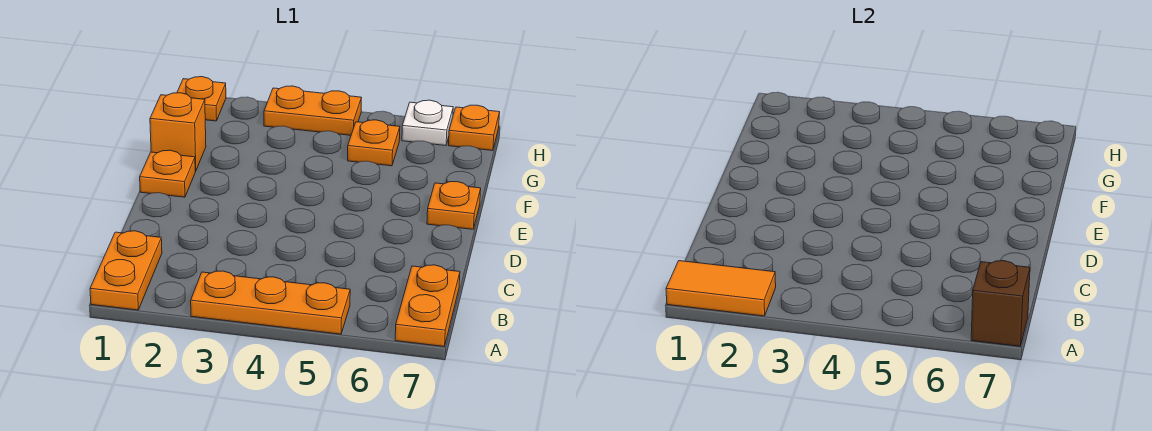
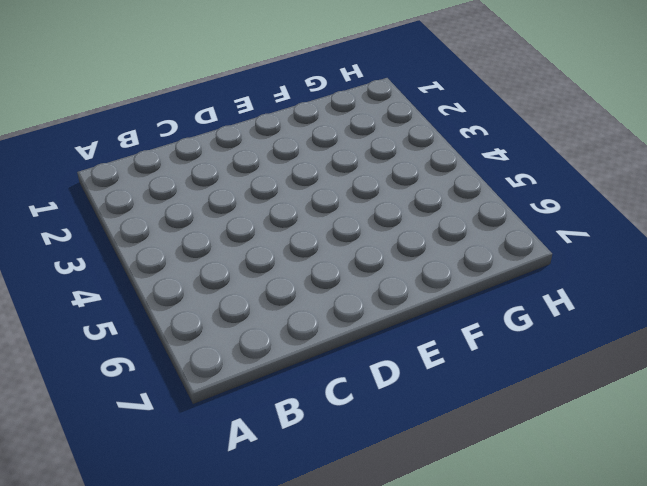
none -> orange 1x2 plate [90,231,162,310]
none -> orange 1x3 plate [191,271,350,334]
none -> orange 1x2 plate [395,265,460,346]

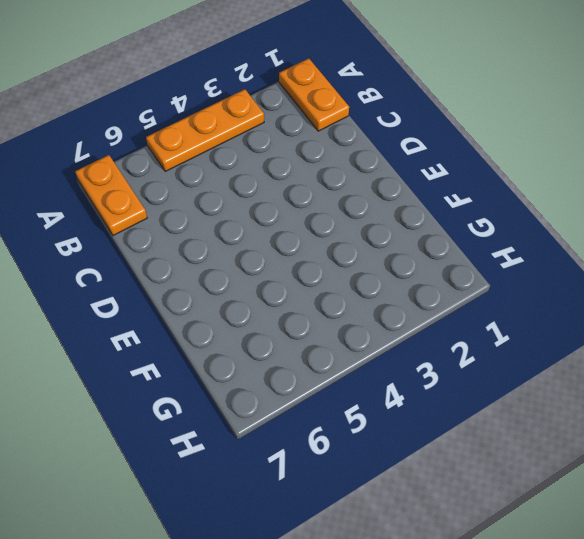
none -> orange 1x1 plate [140,150,195,197]
none -> orange 1x1 plate [427,182,481,229]
none -> orange 1x1 brick [150,93,206,171]

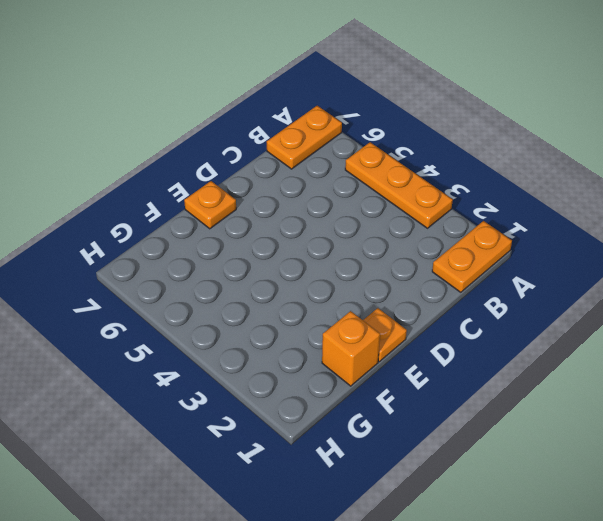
none -> orange 1x1 plate [348,120,400,166]
none -> orange 1x1 plate [177,77,226,121]
none -> orange 1x2 plate [264,86,361,135]

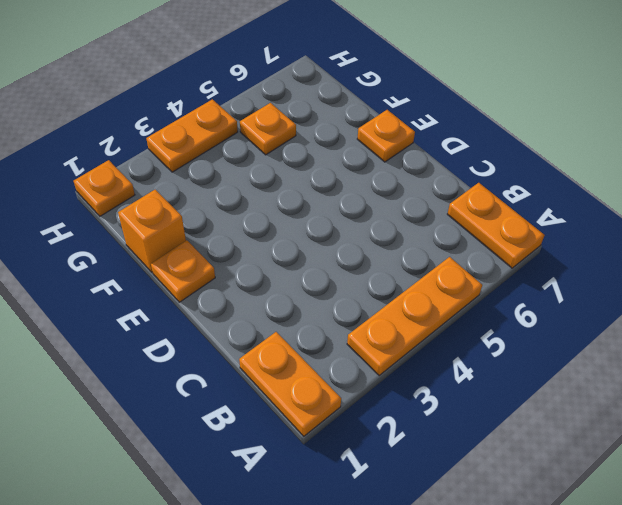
none -> white 1x1 plate [402,100,453,146]
none -> orange 1x1 plate [448,105,500,151]
none -> orange 1x2 tile [666,261,776,316]

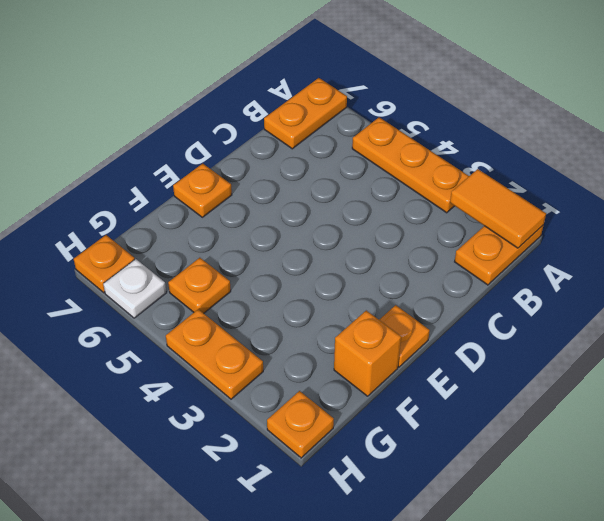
none -> brown 1x1 brick [971,261,1030,346]

